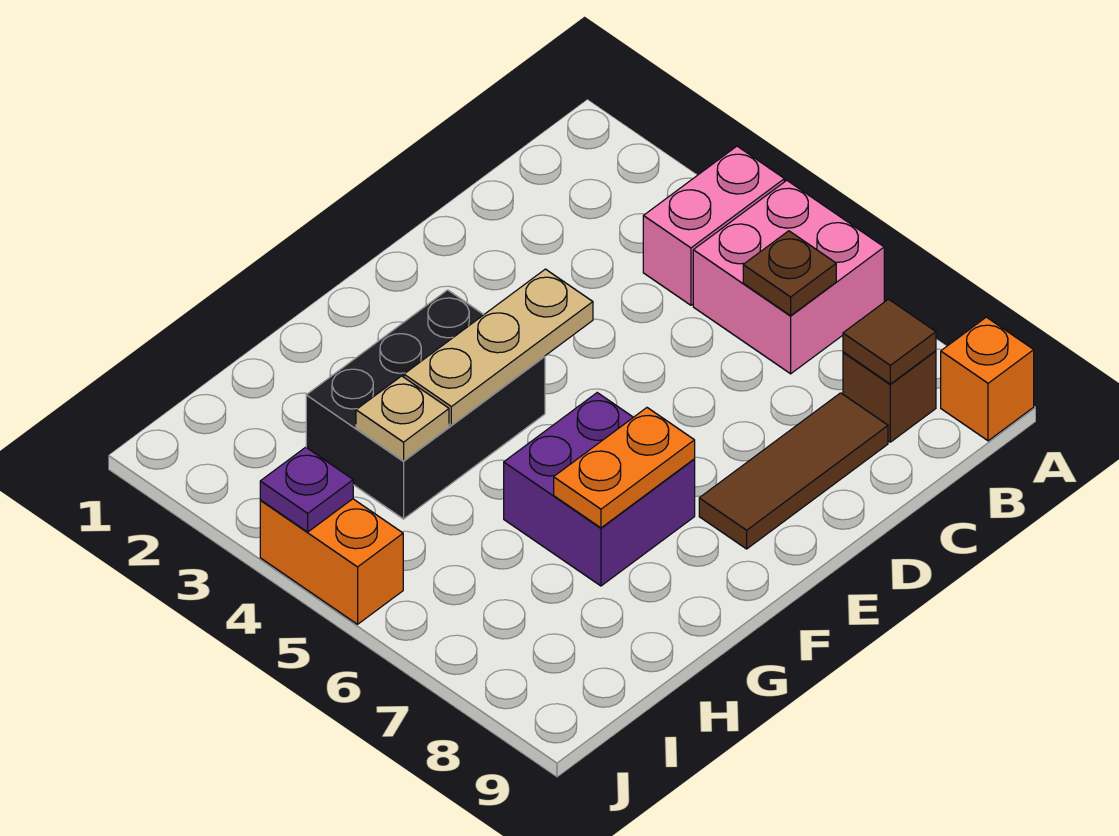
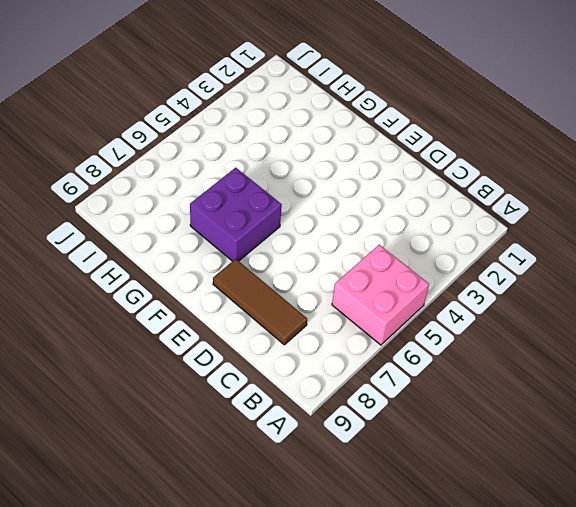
none -> pink 1x2 brick [643,146,784,305]
none -> orange 1x1 brick [941,317,1034,441]
none -> brown 1x1 brick [843,351,936,442]

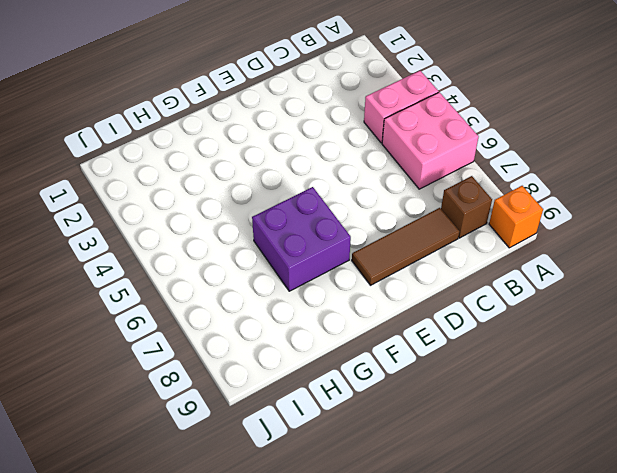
none -> black 2x3 brick [306,290,545,519]
none -> orange 1x2 brick [260,499,403,624]
none -> brown 1x1 plate [743,231,836,316]

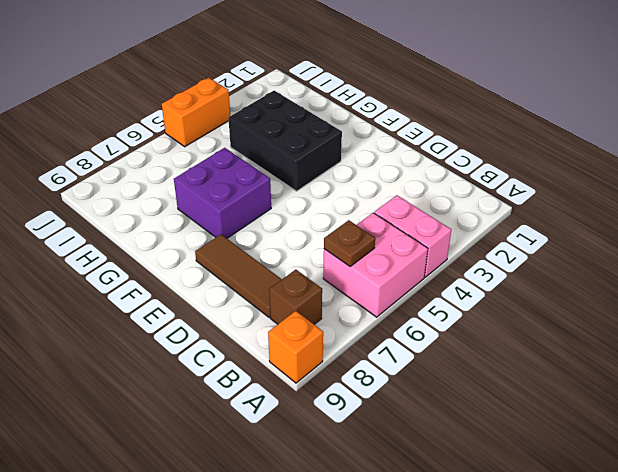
none -> brown 1x1 tile [843,299,936,384]
none -> tan 1x3 plate [404,269,593,425]
none -> orange 1x2 plate [554,408,695,528]

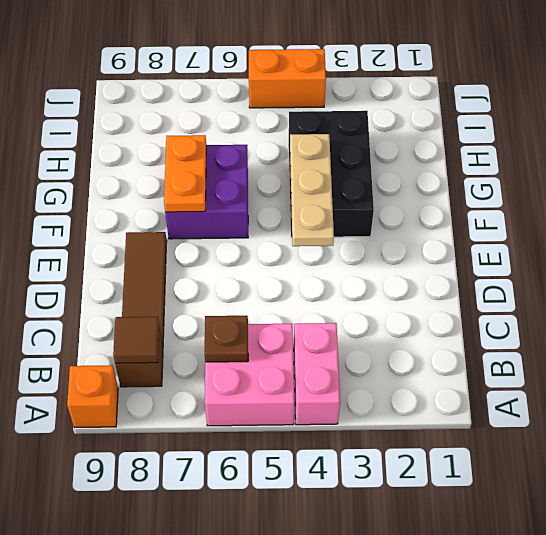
none -> tan 1x1 plate [356,376,449,461]
none -> purple 1x1 plate [260,447,353,532]

